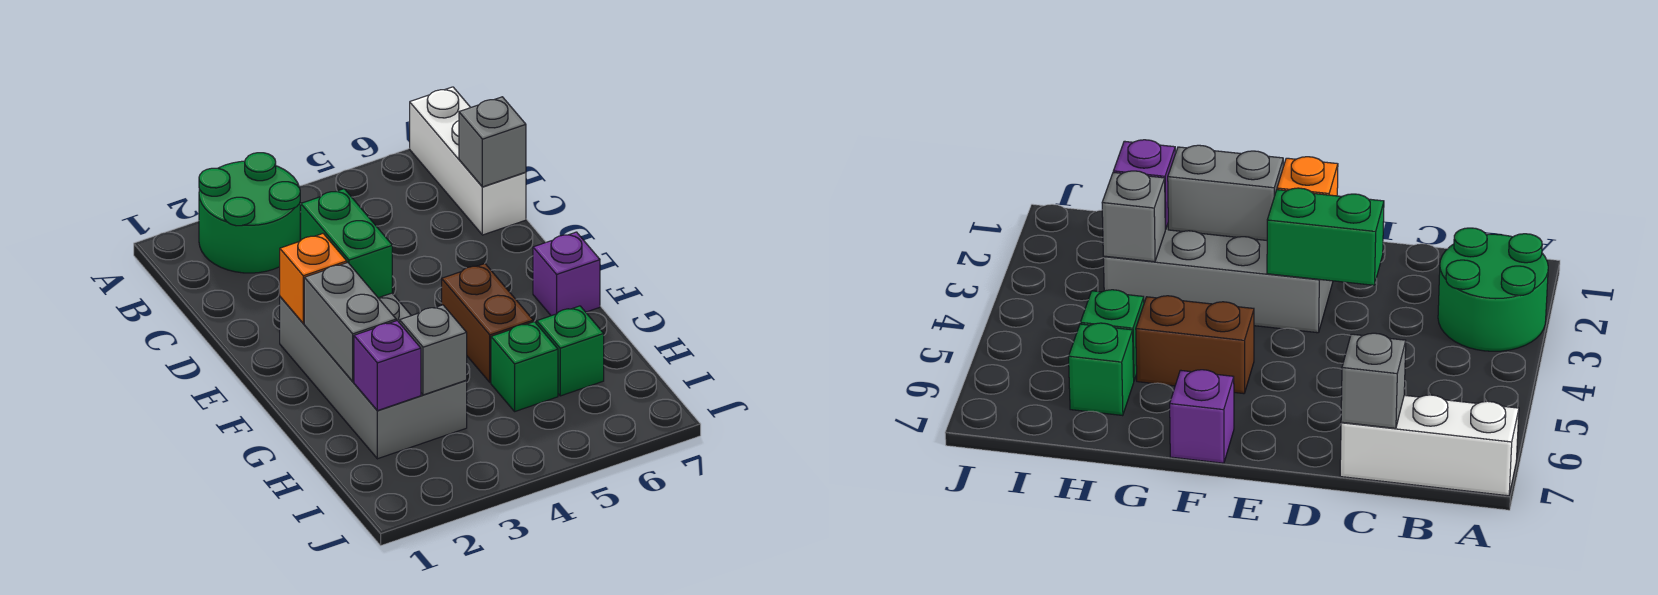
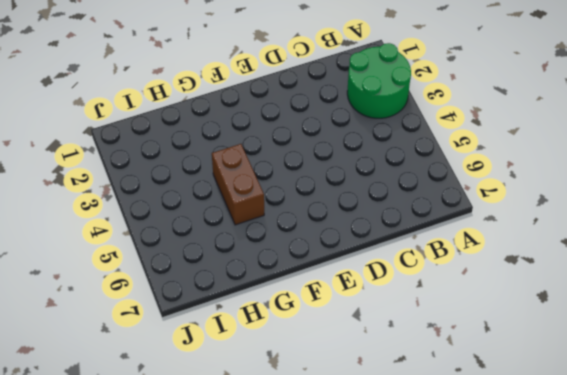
brown 1x2 brick [212,144,264,225] -> brown 1x2 brick turned to [442,264,533,382]
none -> white 1x3 brick [410,87,526,235]
none -> grey 2x4 brick [280,293,467,459]
none -> purple 1x1 brick [533,232,600,316]

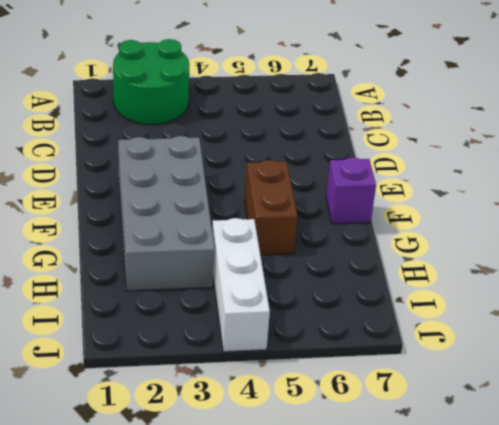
white 1x3 brick [212,218,270,352] -> white 1x3 brick moved to [410,87,526,235]
none -> green 1x1 brick [491,322,558,411]
none -> green 1x1 brick [537,306,604,396]
none -> grey 1x1 brick [459,97,526,187]

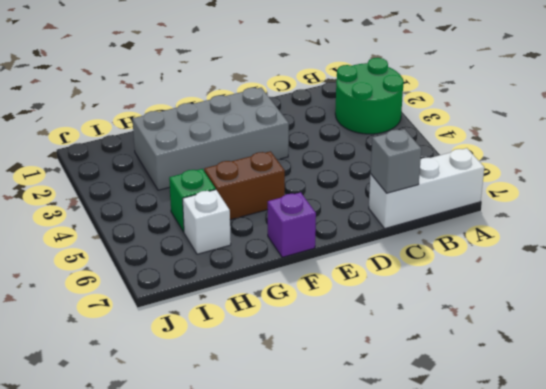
white 1x1 brick [183,190,231,254] -> green 1x1 brick [537,306,604,396]
none -> green 1x2 brick [301,189,392,298]
none -> orange 1x1 brick [280,234,347,323]
none -> grey 1x2 brick [304,263,396,381]

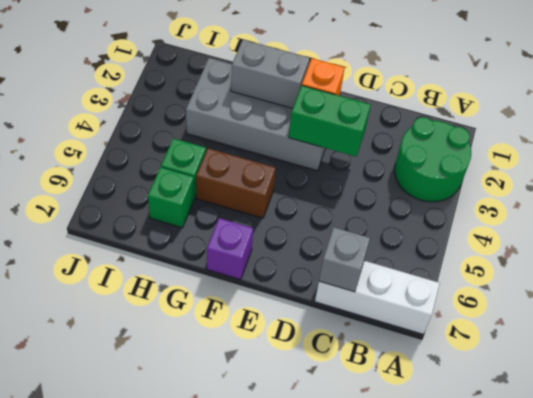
none -> purple 1x1 brick [354,321,421,411]
none -> grey 1x1 brick [400,305,467,395]

